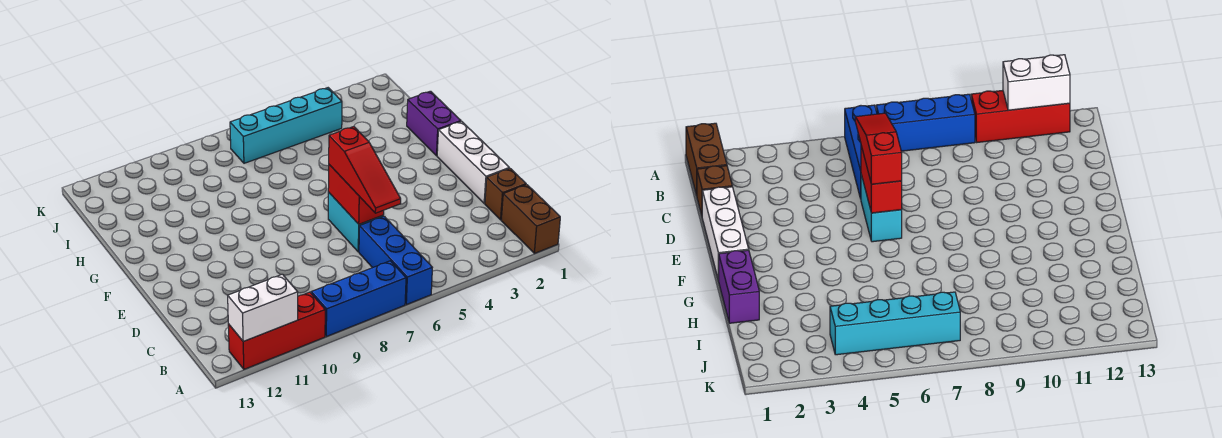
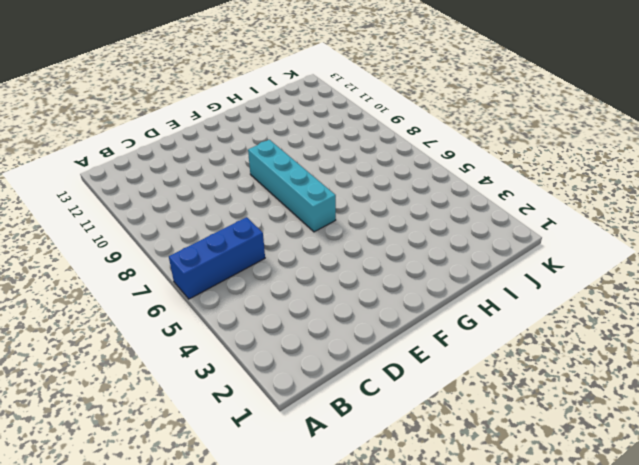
cyan 1x4 brick [248,140,336,232] -> cyan 1x4 brick moved to [230,88,342,163]
none -> brown 1x2 brick [501,185,560,253]
none -> blue 1x3 brick [311,261,406,336]
none -> red 1x3 brick [228,292,325,369]

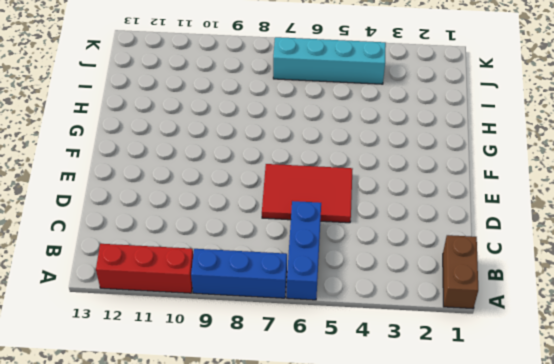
red 2x3 tile [262,164,353,223] -> cyan 1x2 brick [328,192,383,252]
none -> brown 1x1 brick [485,168,526,220]
none -> white 1x3 brick [437,121,509,203]
none -> purple 1x2 brick [407,91,461,156]

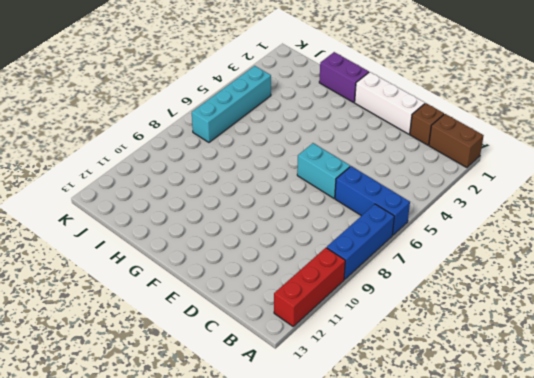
none -> white 1x2 brick [228,274,298,341]
none -> red 1x2 brick [328,165,384,224]
none -> red 1x3 slope [329,127,401,213]

